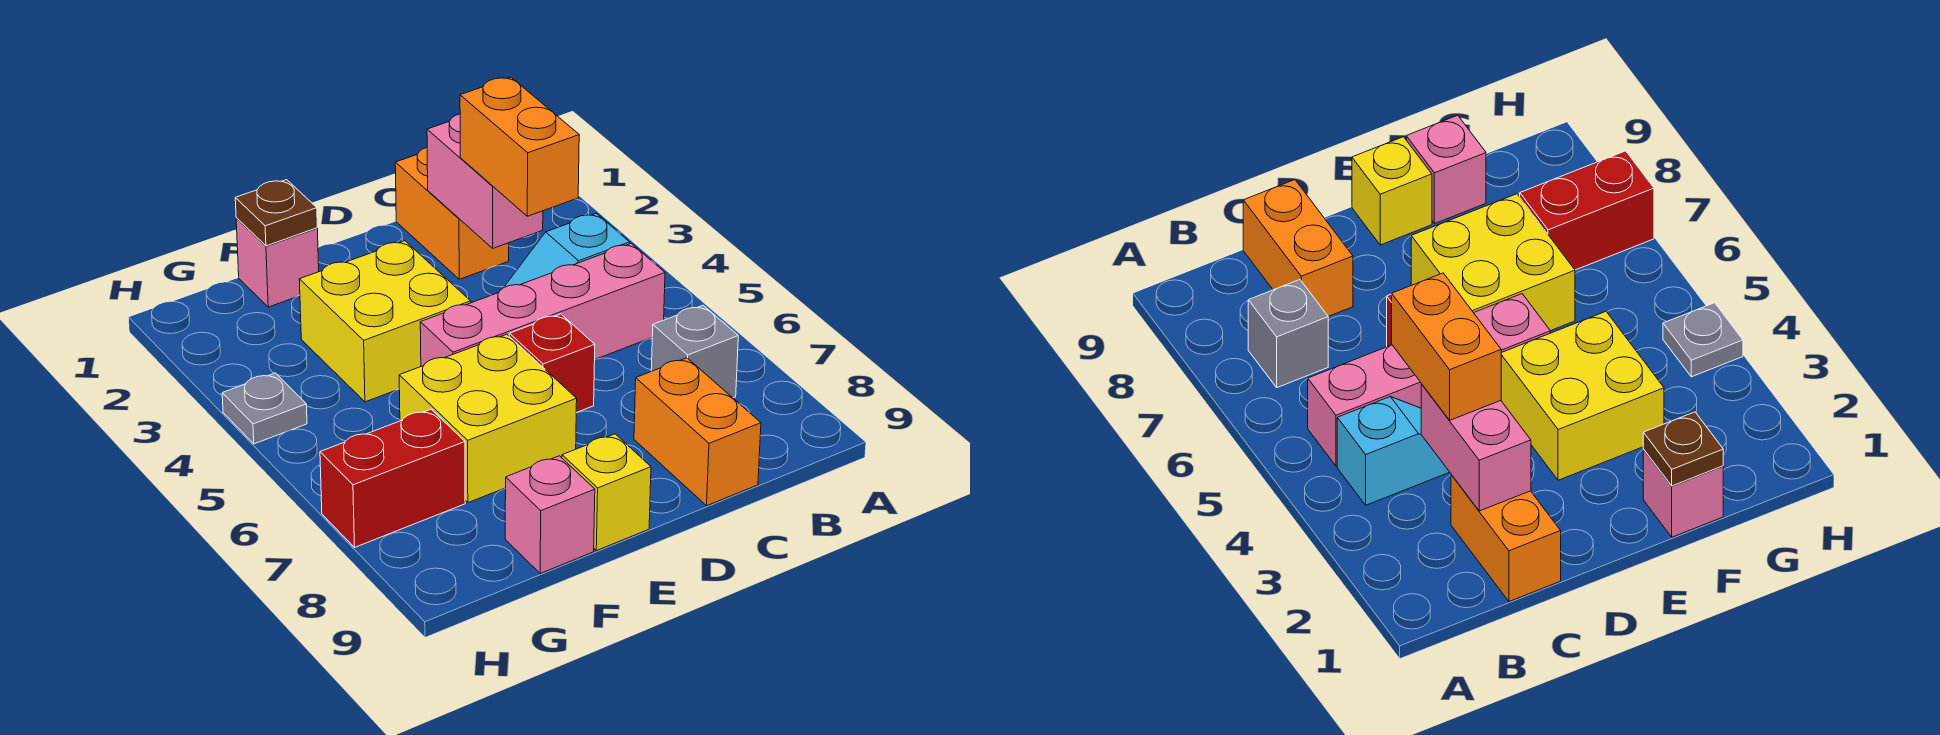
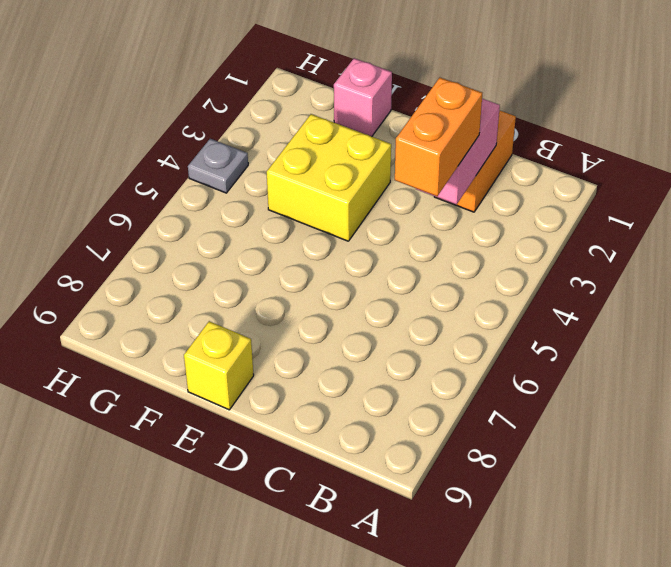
none -> cyan 1x2 slope [505,213,630,287]
none -> pink 1x4 brick [420,244,665,366]
none -> grey 1x1 brick [651,305,738,398]

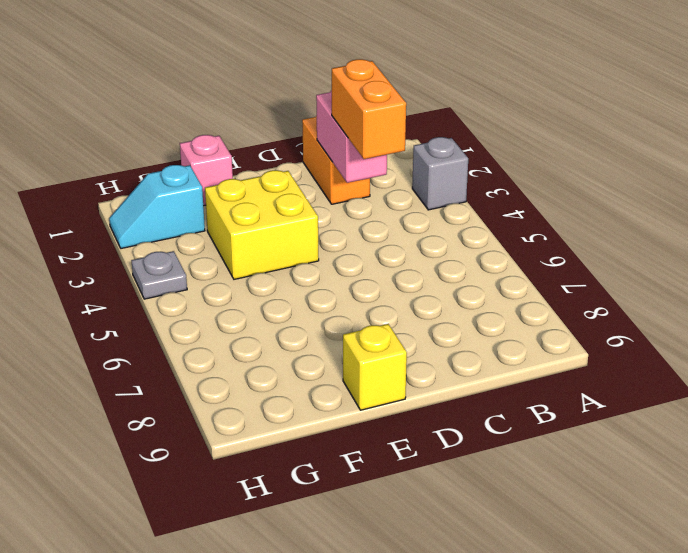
grey 1x1 brick [412,137,468,210] -> grey 1x1 brick moved to [651,305,738,398]
cyan 1x2 slope [109,165,205,248] -> cyan 1x2 slope moved to [505,213,630,287]
none -> pink 1x4 brick [420,244,665,366]
none -> orange 1x2 brick [634,358,761,506]
none -> red 1x1 brick [509,314,595,413]

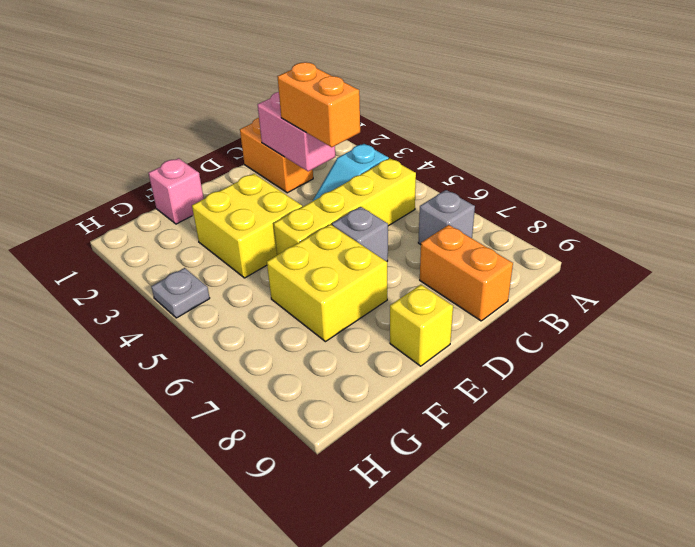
yellow 1x4 brick [274,158,416,255] -> pink 1x4 brick [420,244,665,366]
grey 1x1 brick [332,207,388,262] -> red 1x1 brick [509,314,595,413]
none -> pink 1x1 brick [505,456,595,574]
none -> red 1x2 brick [320,409,465,547]
none -> brown 1x1 plate [235,180,317,246]

